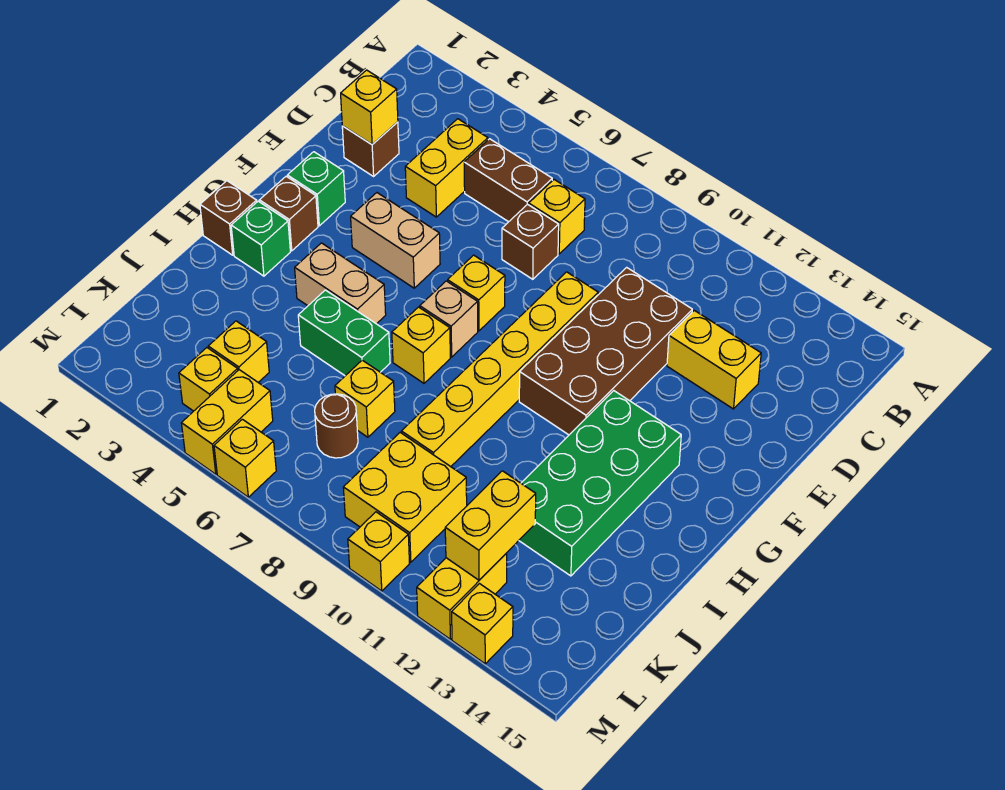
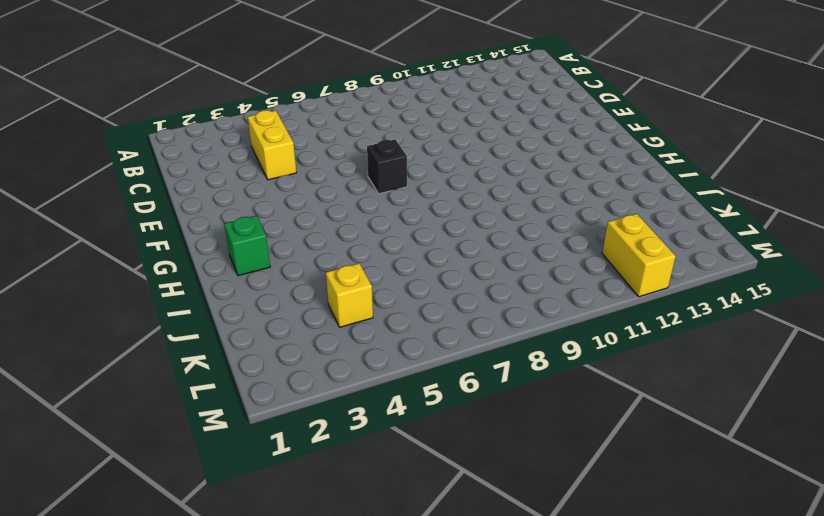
black 1x1 brick [367,140,407,194] -> yellow 1x1 brick [448,255,505,331]
none -> brown 1x2 brick [464,139,552,222]
none -> yellow 1x1 brick [529,180,585,254]
none -> brown 1x1 brick [342,122,399,176]
none -> brown 1x1 brick [502,204,559,279]

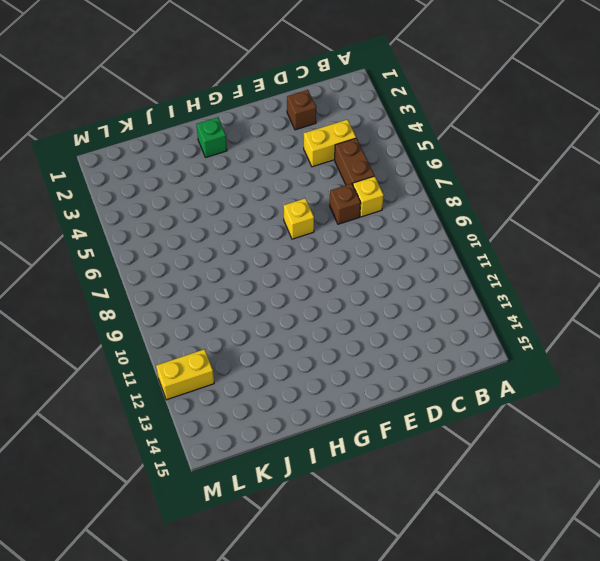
none -> brown 2x4 brick [519,267,692,435]
none -> yellow 1x2 brick [667,310,761,409]
none -> yellow 1x6 brick [401,272,598,467]
none -> green 1x1 brick [287,152,345,226]

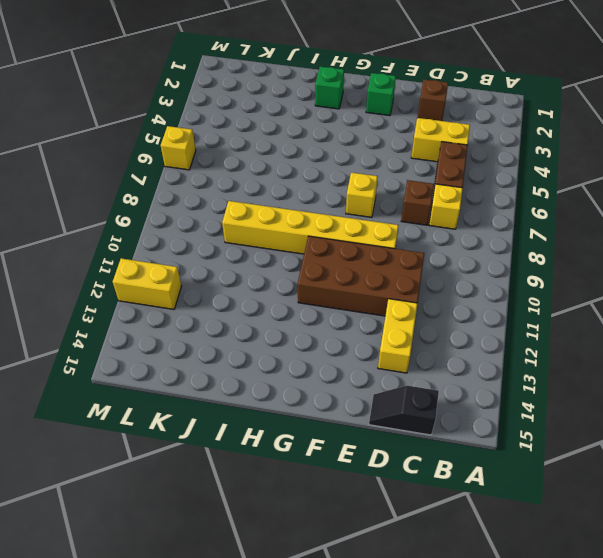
black 1x2 slope [369,386,439,435] -> none
none -> tan 1x2 brick [351,193,440,288]
none -> brown 1x1 brick [259,176,318,251]
none -> tan 1x1 brick [420,281,478,357]
none -> green 2x4 brick [519,391,681,576]

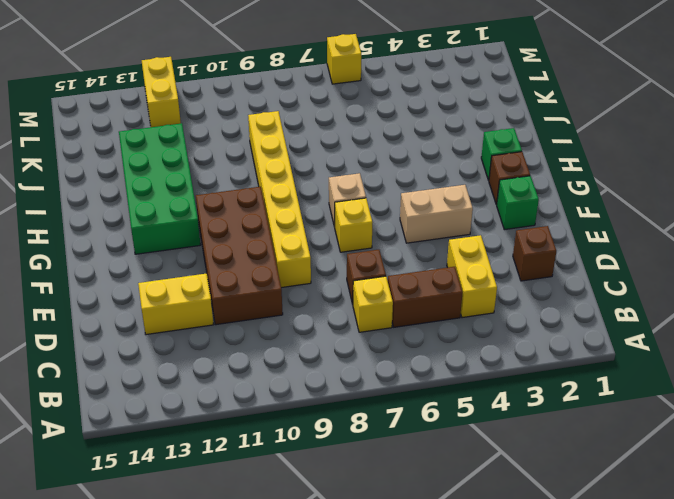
none -> brown 1x1 brick [200,181,257,255]
none -> tan 1x2 brick [295,243,386,324]
none -> yellow 1x1 brick [392,307,450,383]
none -> green 1x2 brick [298,290,390,376]

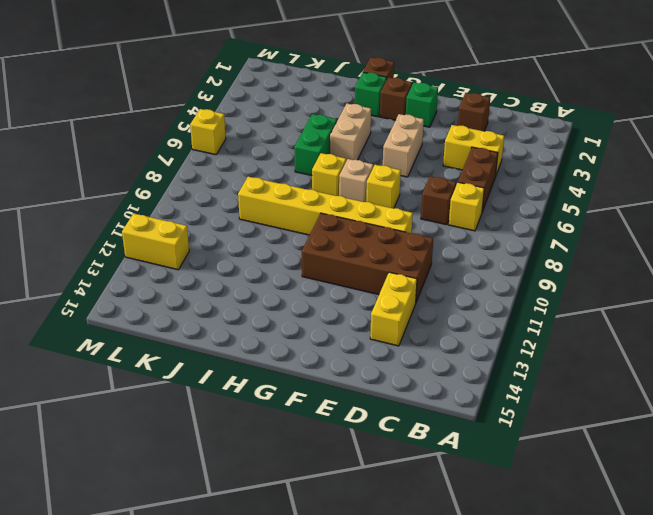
none -> green 2x4 brick [519,391,681,576]
none -> yellow 1x1 brick [335,360,395,437]
none -> yellow 1x1 brick [208,321,269,382]
none -> brown 1x1 round brick [315,394,358,458]

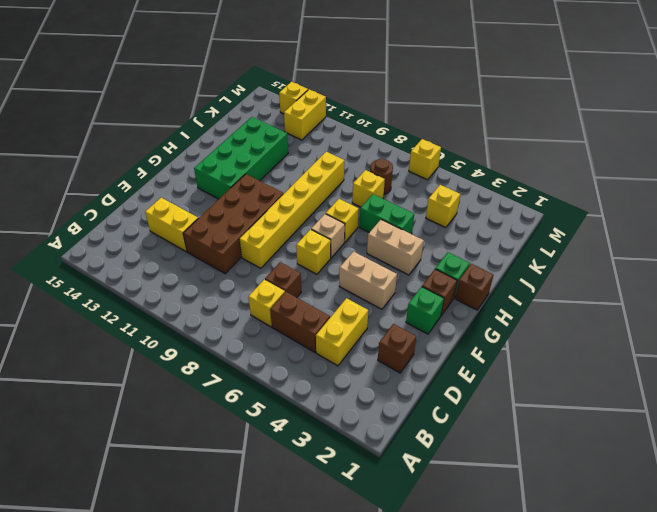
none -> yellow 2x2 brick [343,433,467,562]
none -> yellow 1x1 brick [179,348,238,411]
none -> yellow 1x2 brick [181,370,273,474]
none -> yellow 1x1 brick [348,512,410,591]

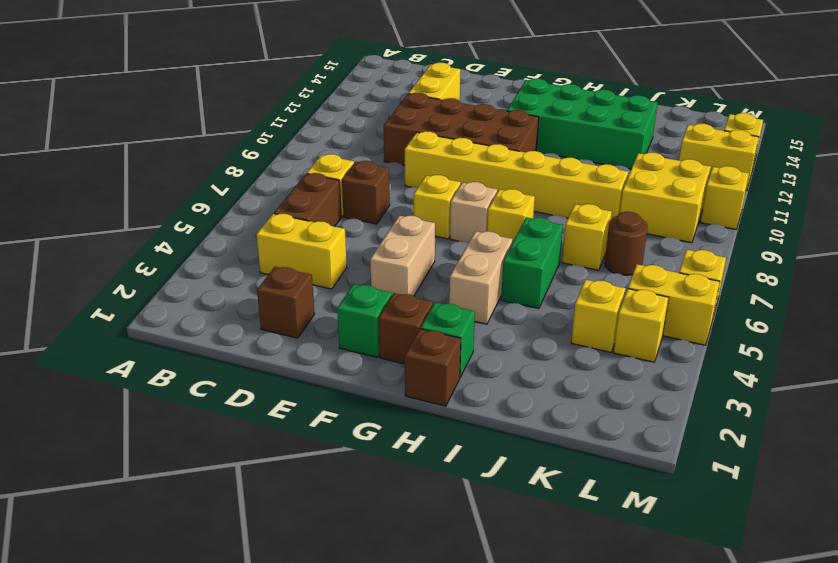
none -> yellow 1x1 brick [341,70,398,144]
none -> yellow 1x2 brick [445,471,536,580]

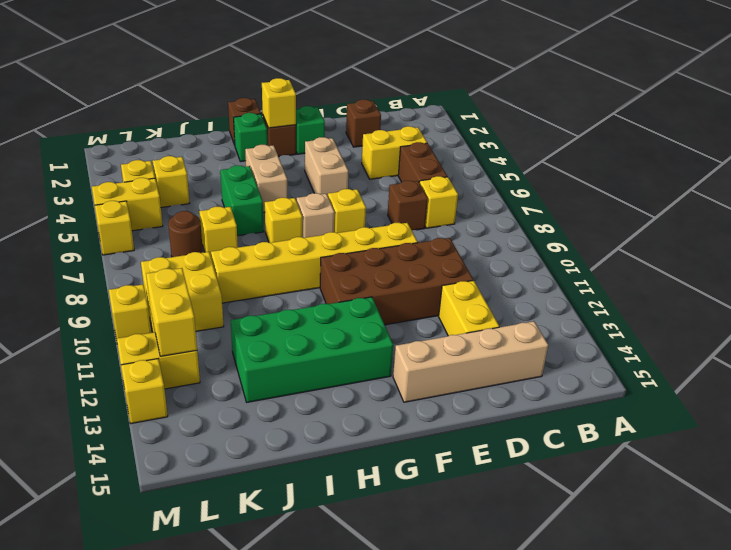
tan 1x4 brick [393,321,548,402] -> none
yellow 1x1 brick [262,78,296,128] -> yellow 1x1 brick moved to [341,70,398,144]
yellow 1x2 brick [146,268,197,356] -> yellow 1x2 brick turned to [445,471,536,580]

